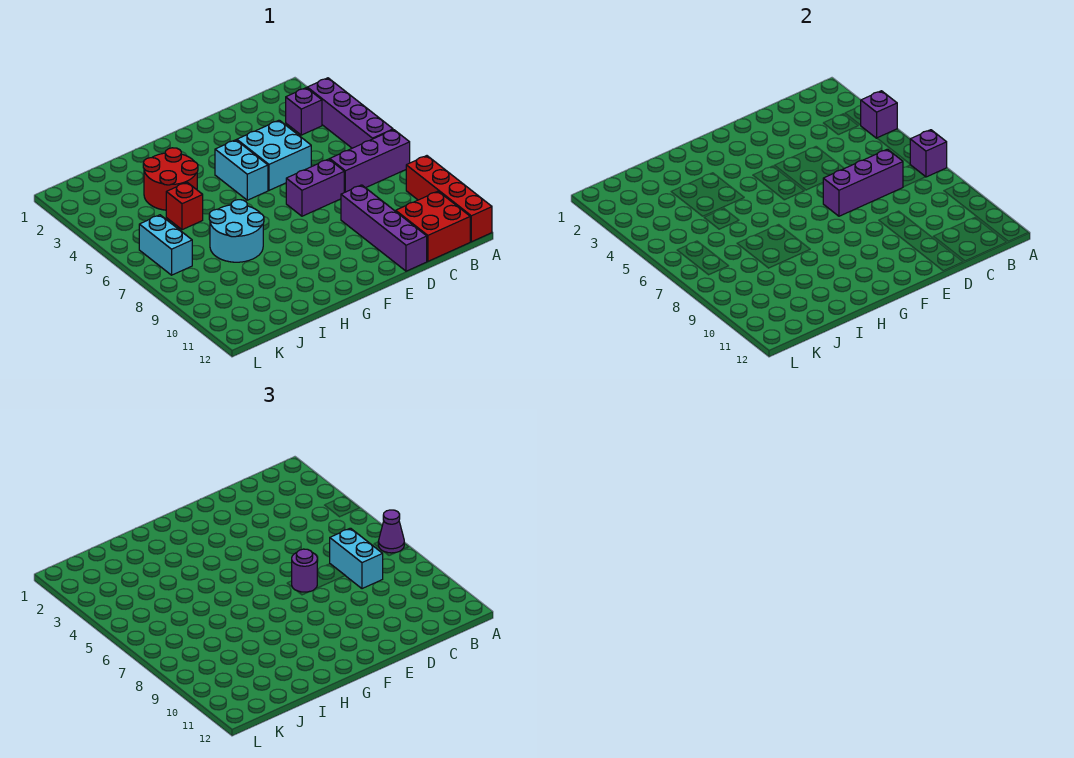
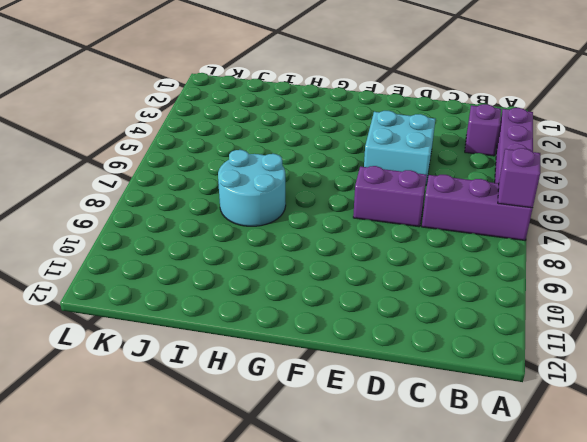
none -> red 1x4 brick [406,156,492,242]
none -> red 2x2 brick [396,191,470,261]
none -> purple 1x4 brick [341,185,427,271]

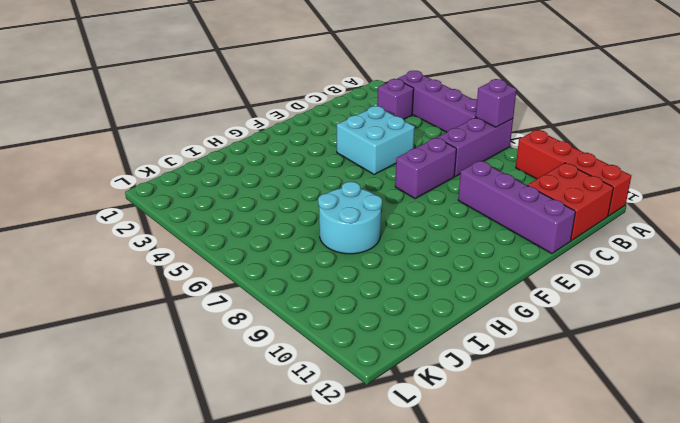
none -> cyan 1x2 brick [215,140,268,200]
none -> red 2x2 round brick [143,148,198,210]
none -> red 1x1 brick [166,182,203,230]

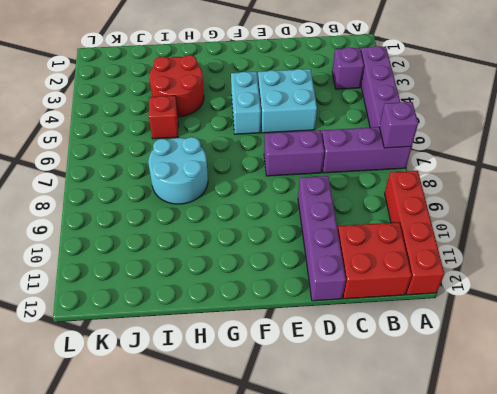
none -> cyan 1x2 brick [139,215,192,275]
none -> purple 1x1 brick [861,91,897,138]
none -> purple 1x3 brick [823,149,903,216]

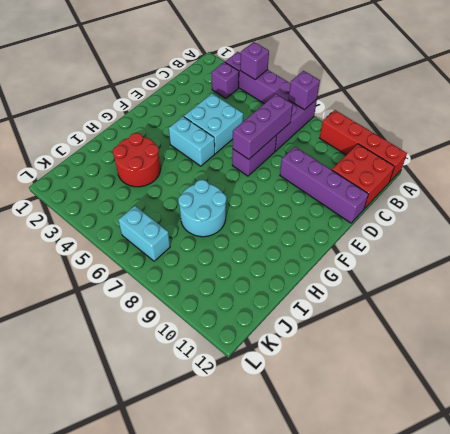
none -> red 1x1 brick [166,182,203,230]
none -> purple 1x1 cone [378,510,404,553]
none -> cyan 1x2 brick [330,528,383,589]

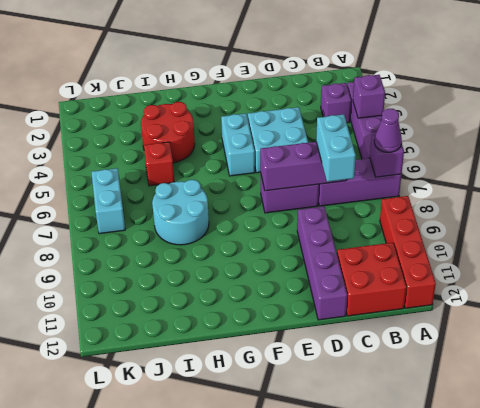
none -> purple 1x1 round brick [292,549,317,592]

